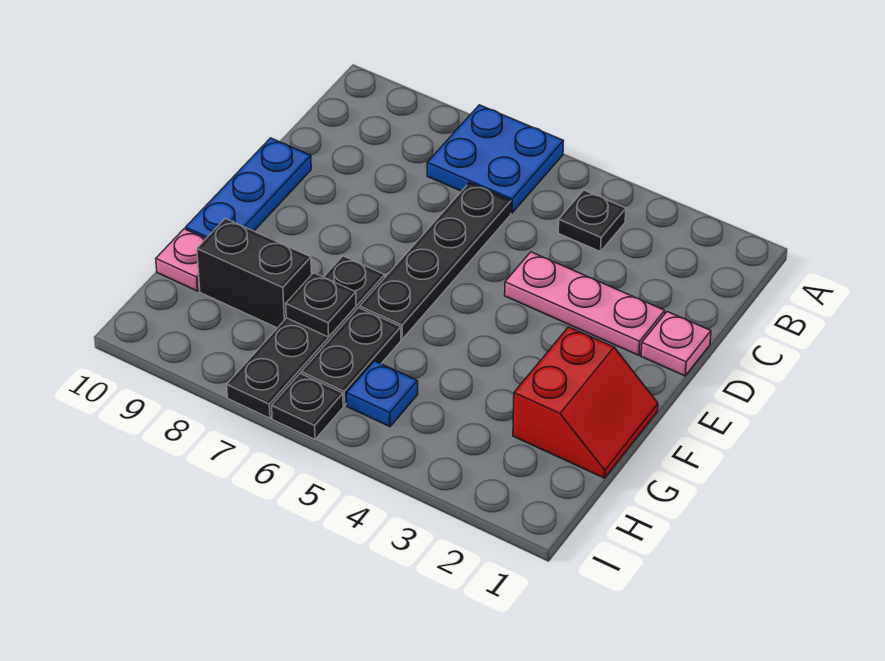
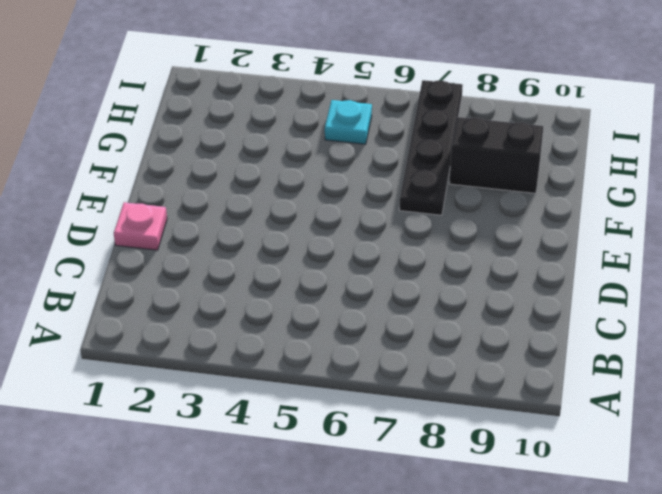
cyan 1x1 plate [325,100,372,144] -> blue 1x1 plate [347,361,418,427]
none -> blue 2x2 plate [427,105,563,213]
none -> black 1x1 plate [558,190,626,252]
none -> black 1x4 plate [360,183,511,339]

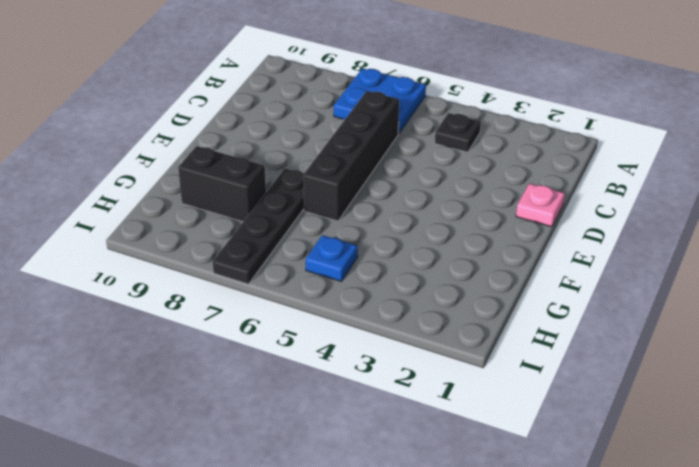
black 1x4 brick [303,91,399,221] -> black 1x4 plate [360,183,511,339]
none -> pink 1x3 plate [505,252,665,355]
none -> blue 1x3 plate [186,138,311,238]
none -> red 2x2 slope [513,327,658,478]

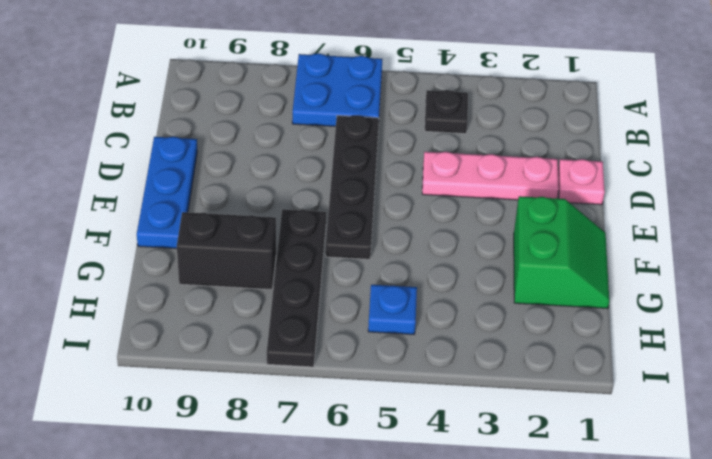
green 2x2 slope [514,196,609,309] -> red 2x2 slope [513,327,658,478]
none -> black 1x2 plate [301,308,401,405]
none -> pink 1x1 plate [156,229,206,291]
none -> black 1x1 plate [272,374,343,439]

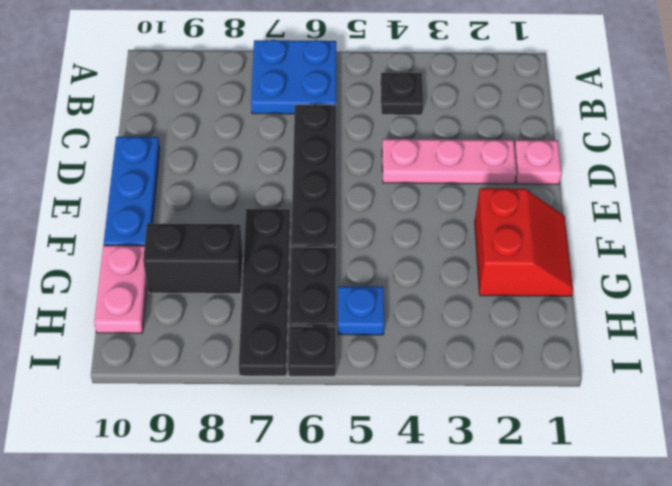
pink 1x2 plate [94,245,147,333] -> pink 1x1 plate [156,229,206,291]
none -> black 1x1 plate [286,273,356,337]

